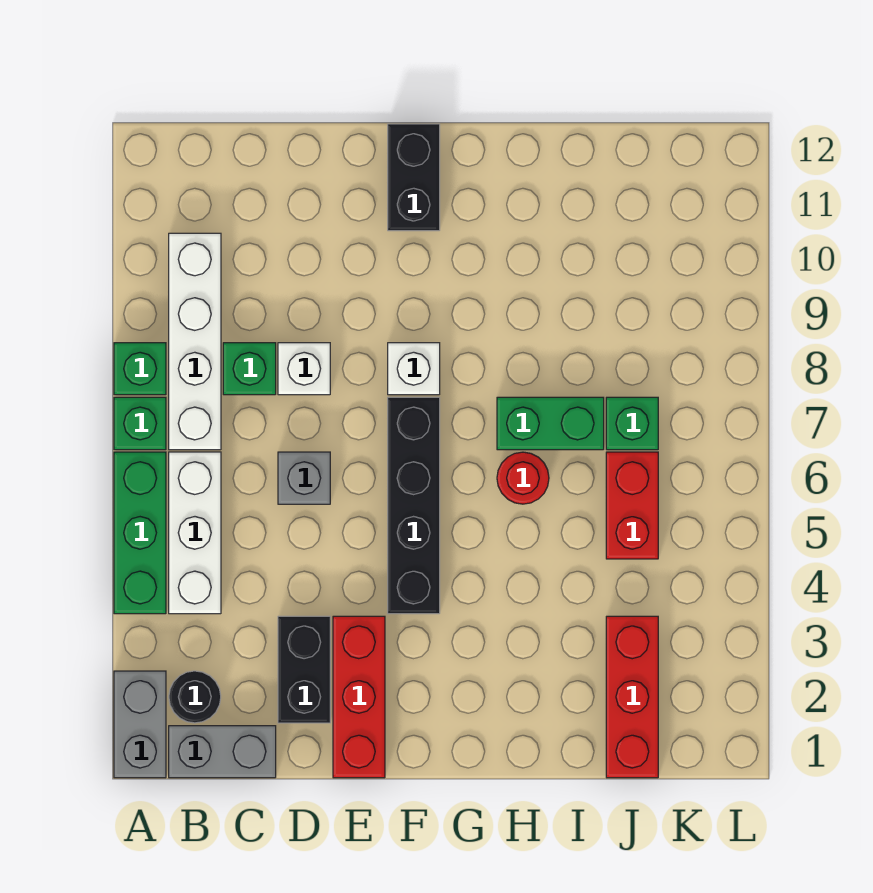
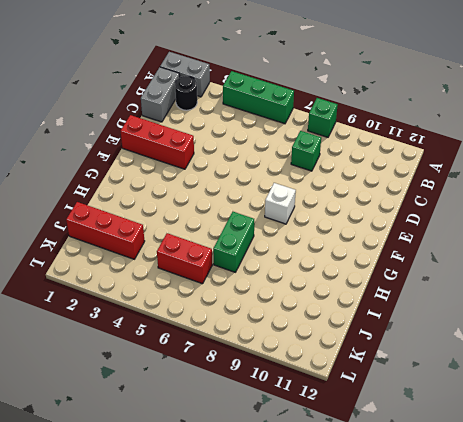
none -> green 1x1 brick [114,397,166,450]
none -> white 1x3 brick [169,452,221,614]
none -> white 1x4 brick [169,233,221,450]

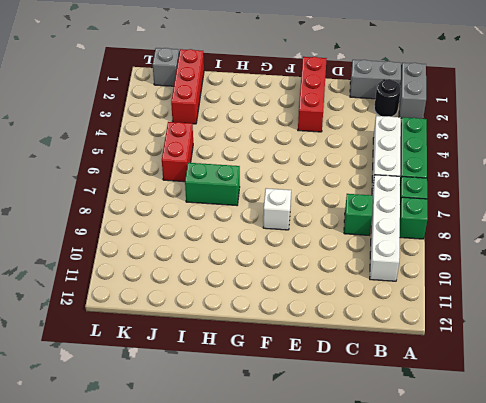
grey 1x1 brick [153,48,179,86] -> grey 1x1 brick moved to [278,452,330,504]
none -> black 1x2 brick [278,616,330,723]
none -> white 1x1 brick [278,343,330,395]
none -> black 1x4 brick [388,397,440,614]

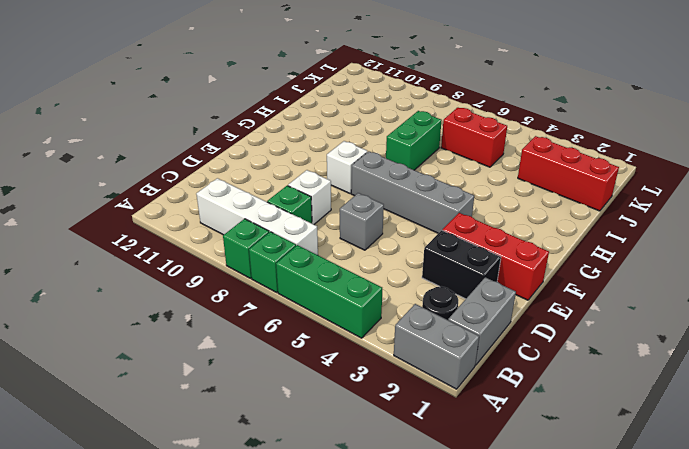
grey 1x4 brick [351,151,474,233] -> black 1x4 brick [388,397,440,614]
none -> white 1x3 brick [169,452,221,614]
none -> black 1x2 brick [388,124,440,231]
none -> red 1x1 round brick [497,452,549,504]

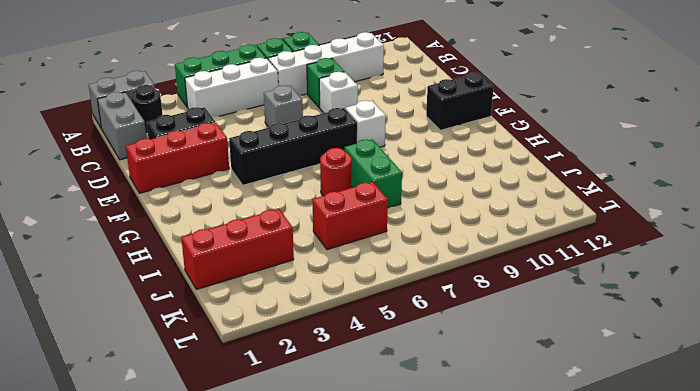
none -> green 1x1 brick [606,397,658,450]

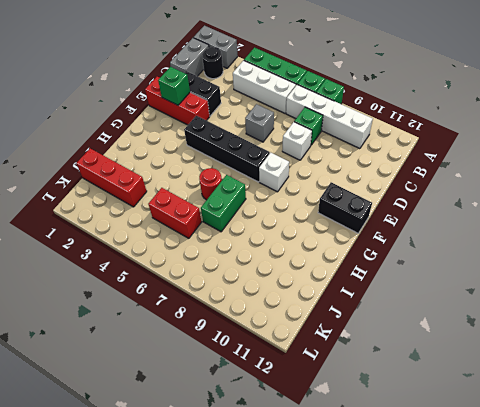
green 1x1 brick [158,67,190,105] -> green 1x1 brick moved to [606,397,658,450]

